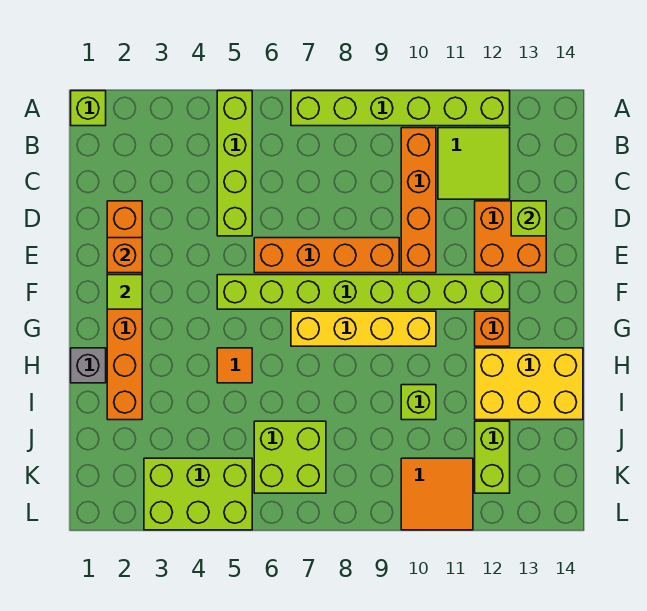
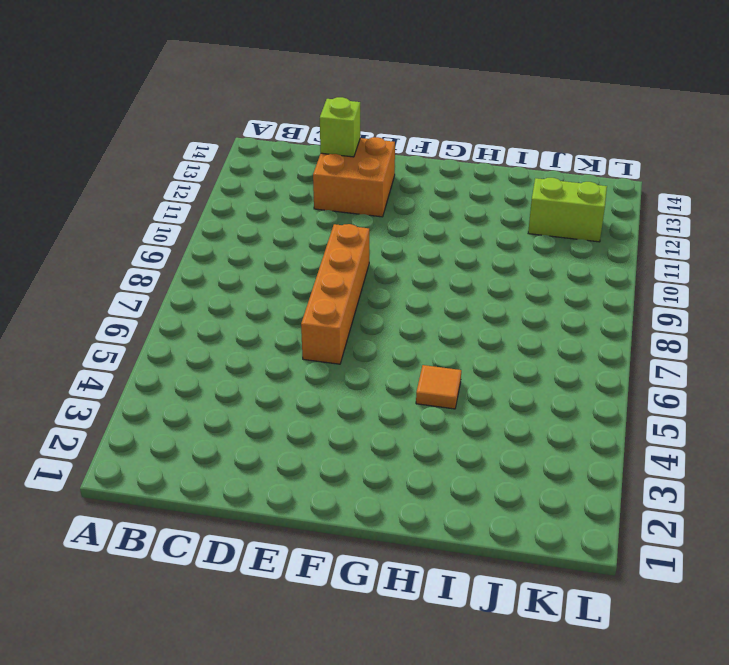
none -> lime 1x1 brick [71,91,106,126]
none -> lime 1x4 brick [217,91,252,236]
none -> lime 1x6 brick [291,91,510,126]

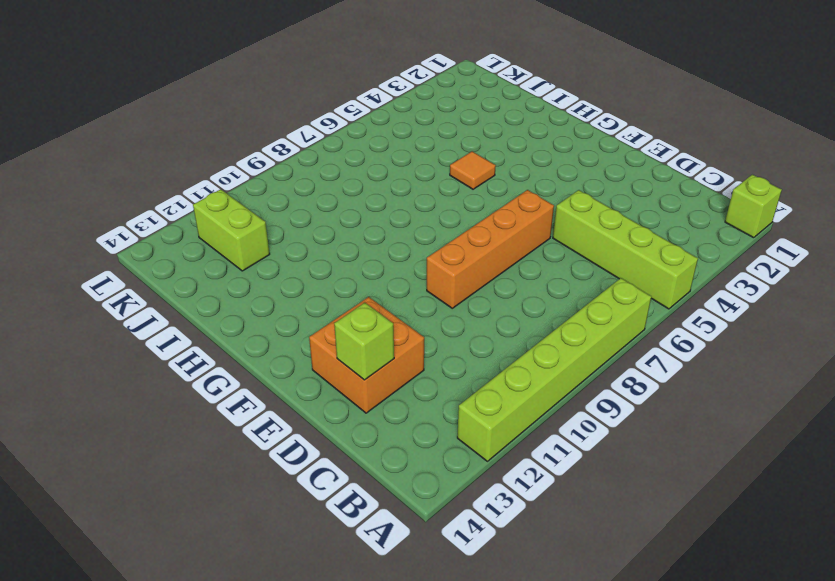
none -> orange 1x4 brick [401,128,436,273]
none -> lime 2x2 tile [438,128,510,199]
none -> orange 1x6 brick [107,201,142,420]

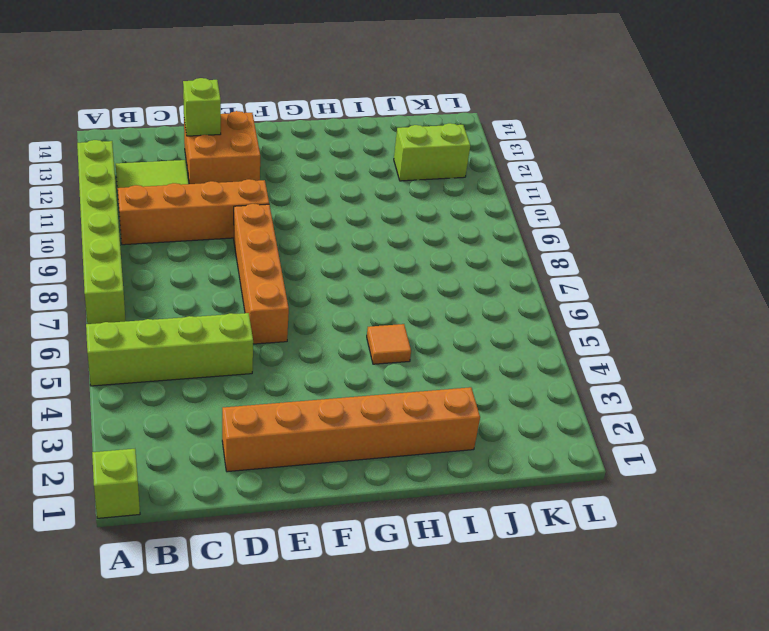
none -> lime 1x8 brick [217,275,510,309]
none -> yellow 1x4 brick [291,311,436,346]
none -> orange 1x1 brick [475,311,510,346]

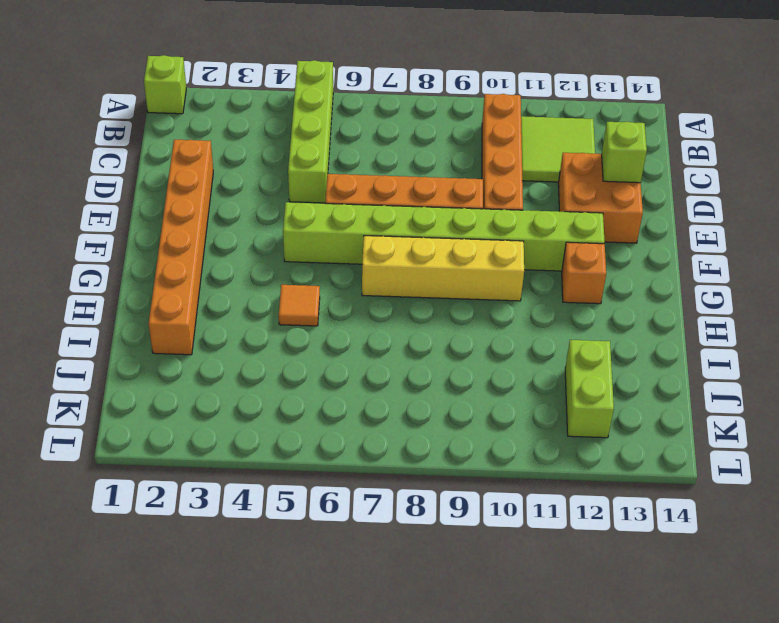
none -> lime 1x6 brick [291,91,510,126]
none -> grey 1x1 brick [71,348,106,383]
none -> yellow 2x3 brick [475,348,583,420]

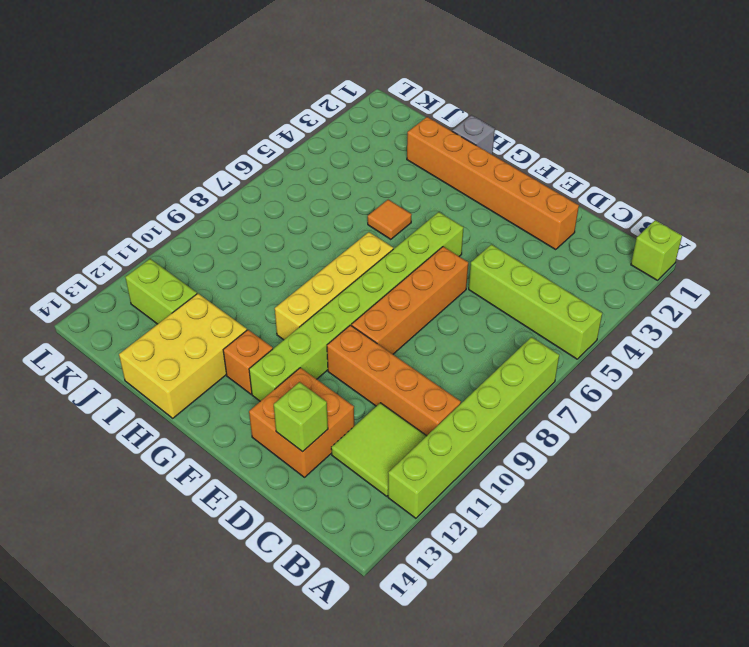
none -> lime 1x1 brick [401,385,436,420]
none -> lime 2x2 brick [254,421,326,493]
none -> lime 2x3 brick [144,458,252,530]

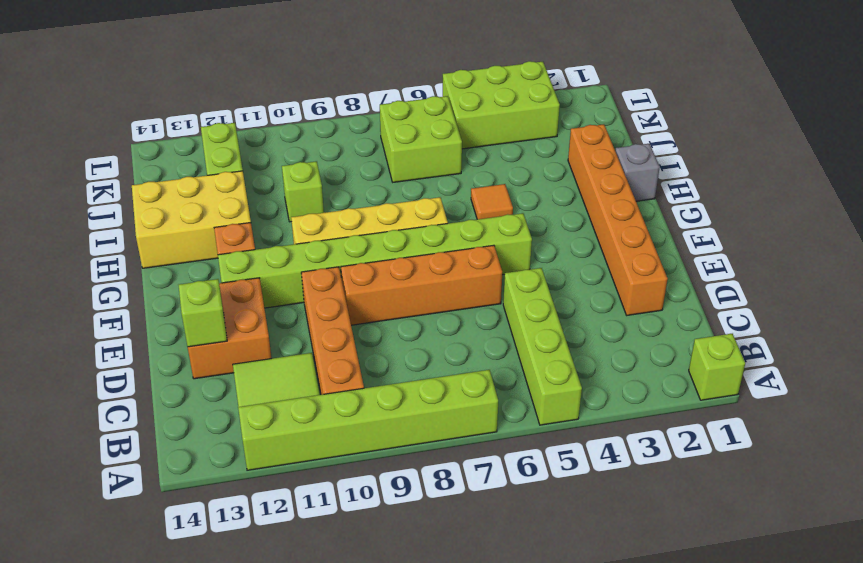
none -> orange 2x2 tile [401,458,473,530]
none -> orange 1x1 brick [107,238,142,273]
none -> lime 1x1 tile [107,275,142,309]

